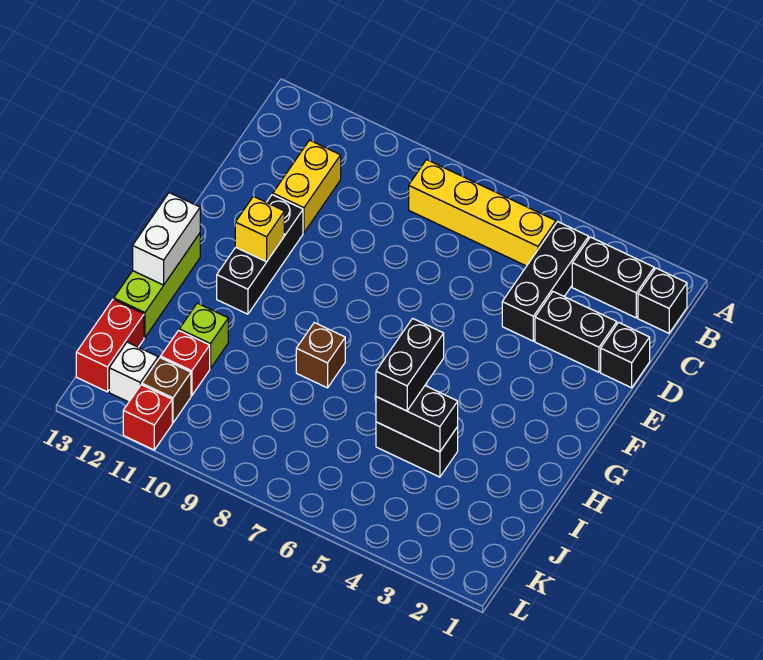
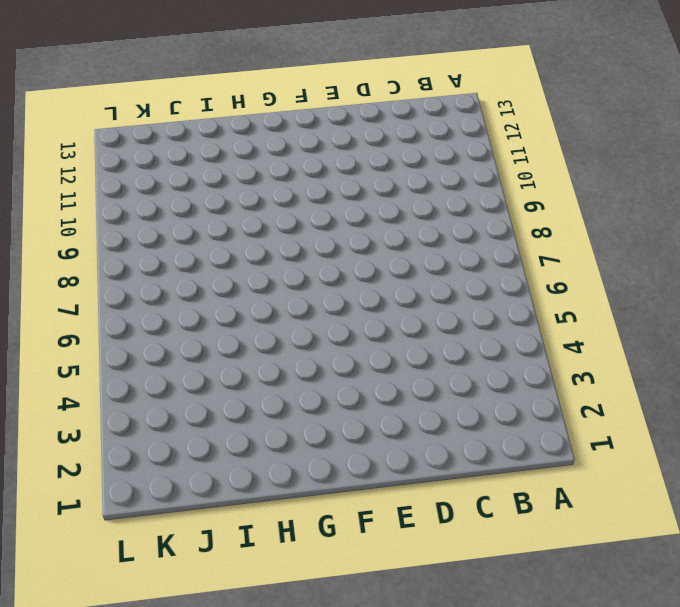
none -> black 1x1 brick [638,268,687,333]
none -> black 1x2 brick [572,237,654,318]
none -> black 1x3 brick [502,222,589,341]

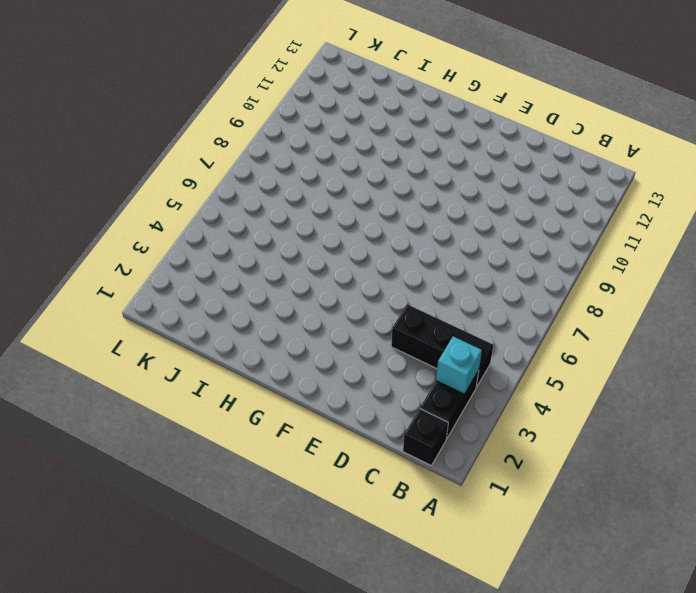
cyan 1x1 brick [436,336,482,394] -> none
none -> yellow 1x4 brick [409,160,556,266]
none -> yellow 1x2 brick [273,140,341,233]
none -> black 1x1 brick [601,322,650,388]

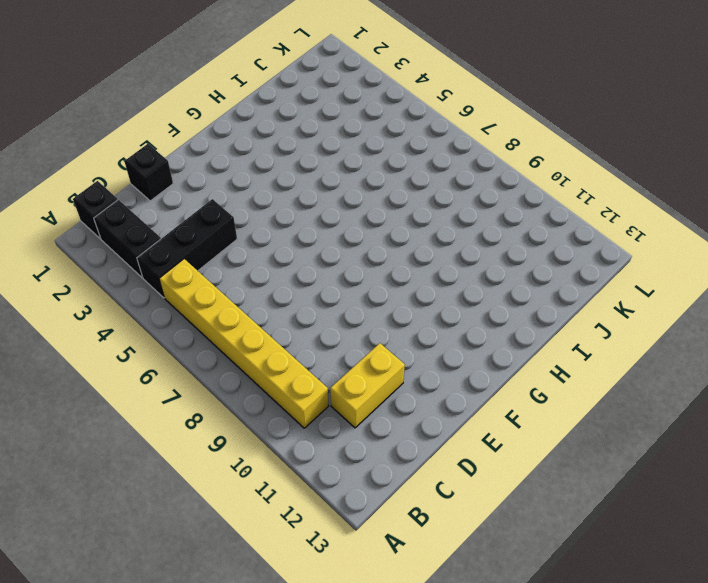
yellow 1x6 brick [159,259,329,428] -> yellow 1x4 brick [409,160,556,266]
none -> black 1x2 brick [535,292,617,372]
none -> black 1x3 brick [217,195,303,314]
none -> lime 1x3 brick [114,233,200,338]

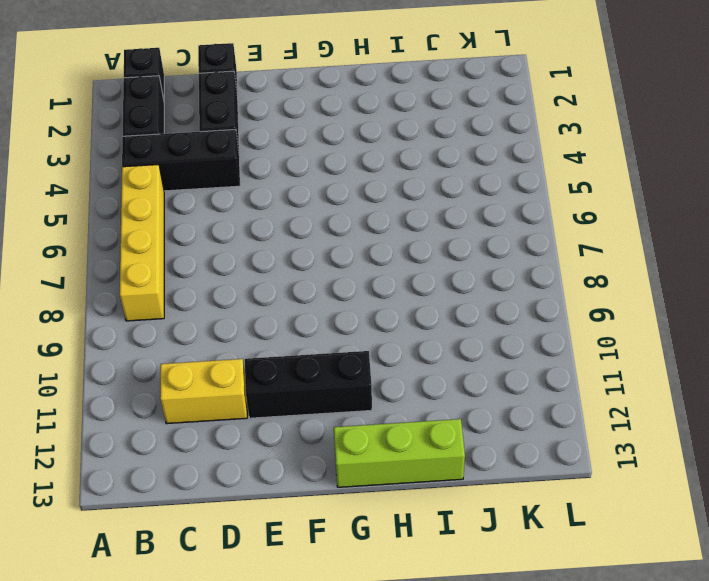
none -> brown 1x1 brick [296,323,345,388]
none -> black 1x2 brick [376,422,458,477]
none -> lime 1x1 brick [179,303,228,369]

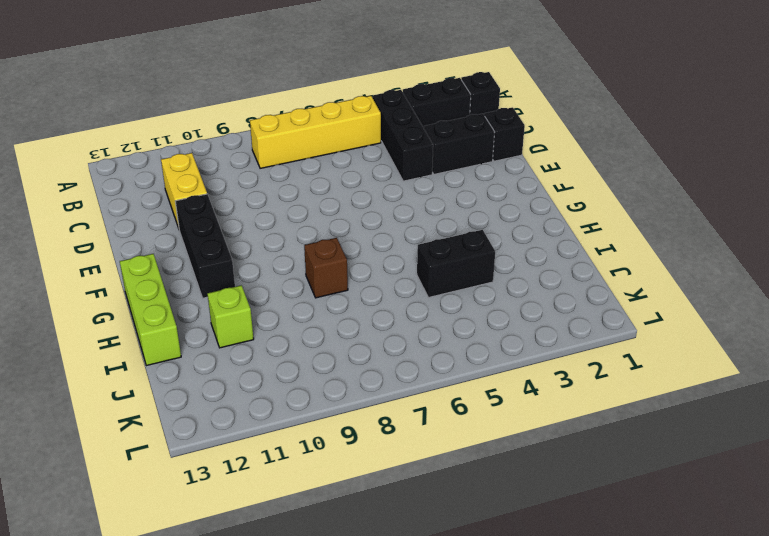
none -> red 1x1 brick [161,330,210,396]
none -> red 1x2 brick [76,299,144,392]
none -> brown 1x1 brick [142,358,191,423]

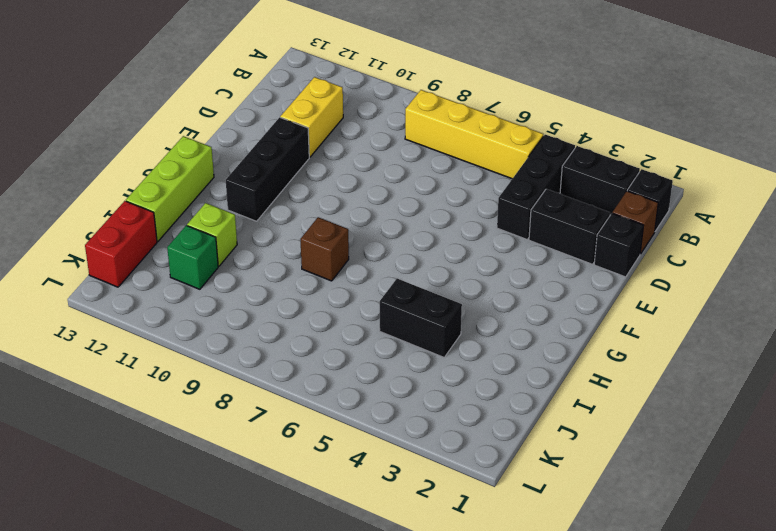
brown 1x1 brick [612,191,658,254] -> brown 1x1 brick moved to [142,358,191,423]
green 1x1 brick [167,225,218,289] -> red 1x1 brick [161,330,210,396]
none -> white 1x1 brick [109,342,158,402]
none -> red 1x1 brick [123,385,172,450]
none -> yellow 1x1 brick [235,196,284,262]

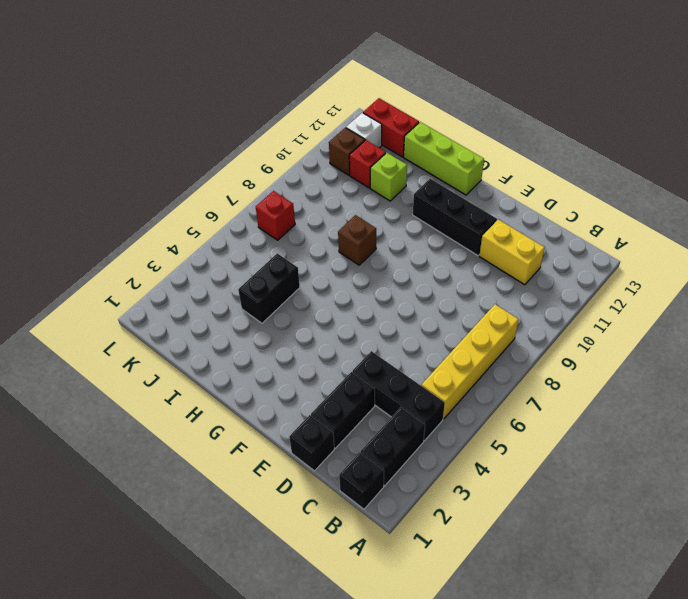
red 1x1 brick [256,191,295,240] -> red 1x1 brick moved to [123,385,172,450]
none -> yellow 1x1 brick [235,196,284,262]
none -> white 1x2 brick [133,193,200,285]
none -> black 1x2 brick [376,386,458,452]

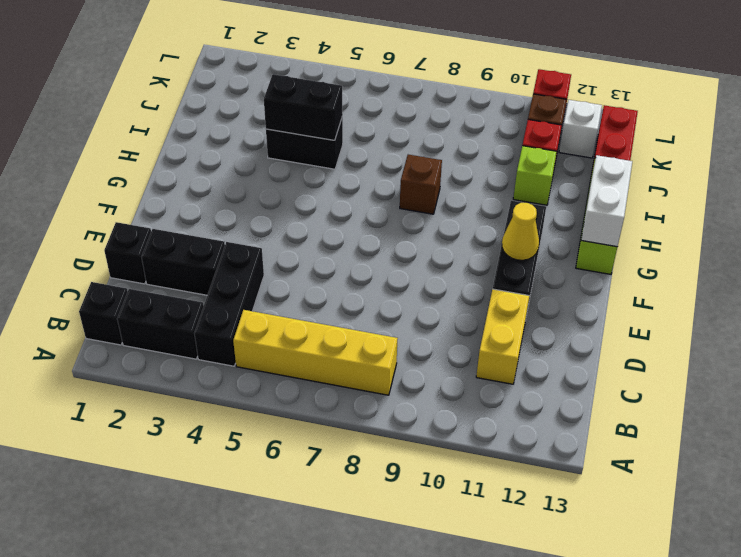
yellow 1x1 cone [502,203,539,260] -> yellow 1x1 brick [235,196,284,262]
none -> black 1x2 brick [376,318,444,411]

